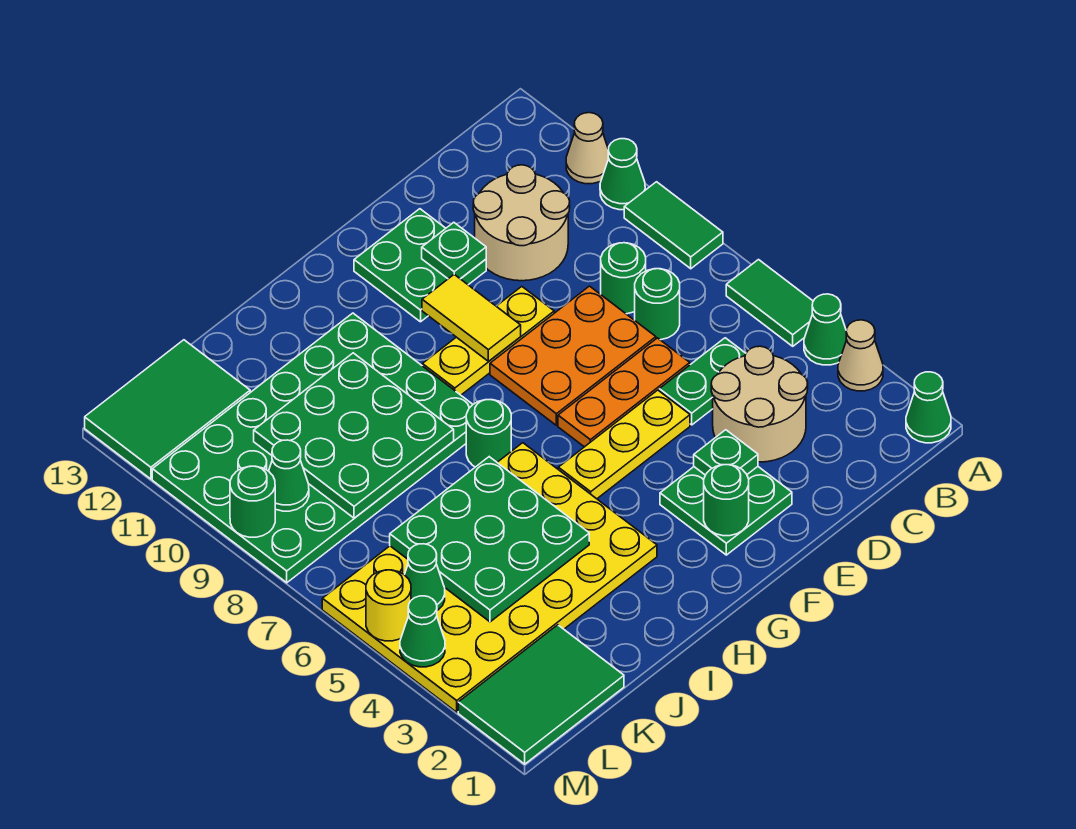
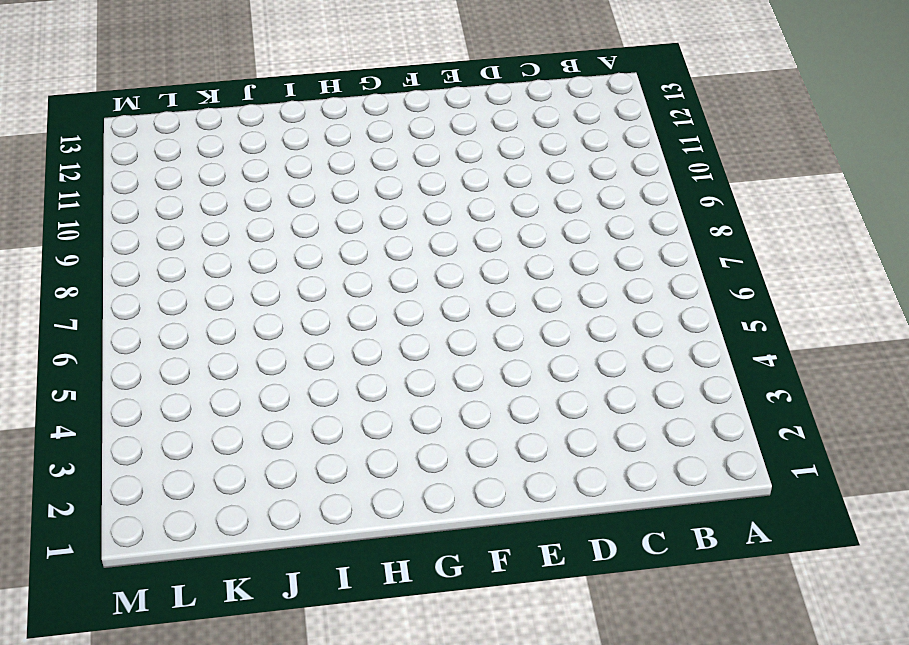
none -> green 1x1 cone [906,372,951,443]
none -> tan 1x1 cone [838,320,883,391]
none -> green 1x1 cone [804,294,847,365]
none -> green 1x2 tile [726,260,813,346]

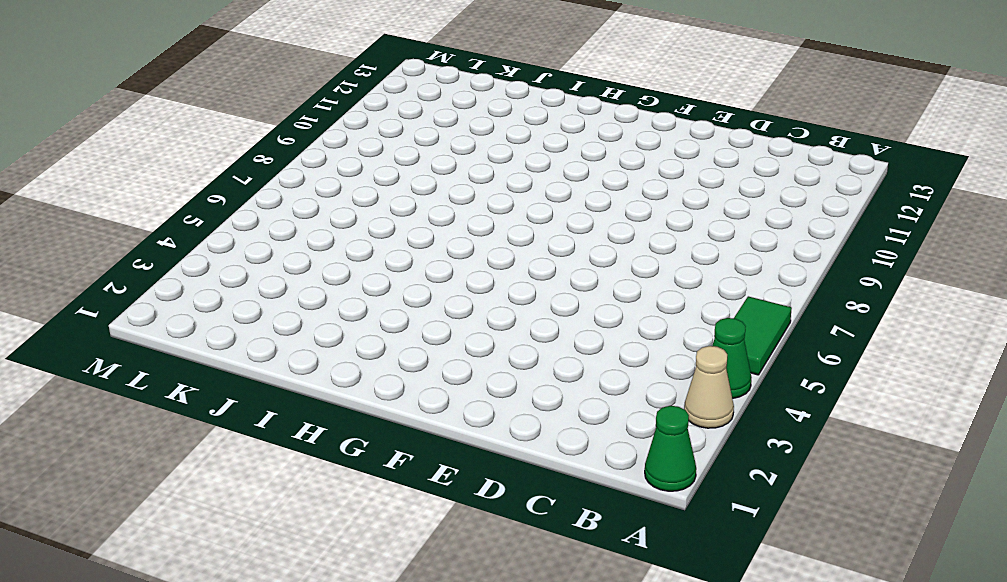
none -> green 1x2 tile [624,182,723,269]
none -> green 1x1 cone [600,139,645,210]
none -> tan 1x1 cone [566,113,609,184]
none -> tan 2x2 round brick [711,346,808,462]

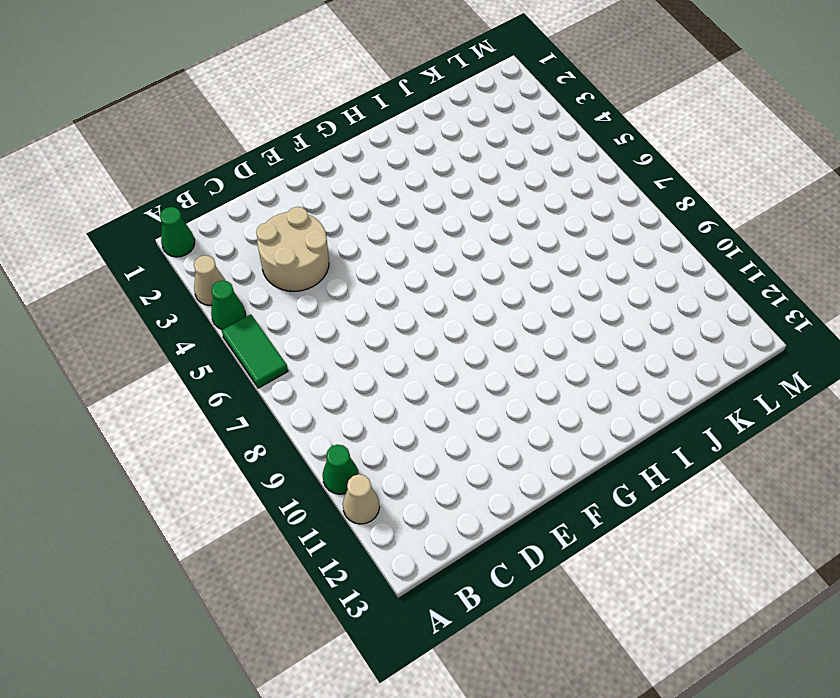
none -> green 1x2 tile [624,182,723,269]
none -> green 1x2 plate [659,338,746,425]
none -> green 1x1 round brick [635,269,680,340]
none -> green 1x1 round brick [601,243,646,314]

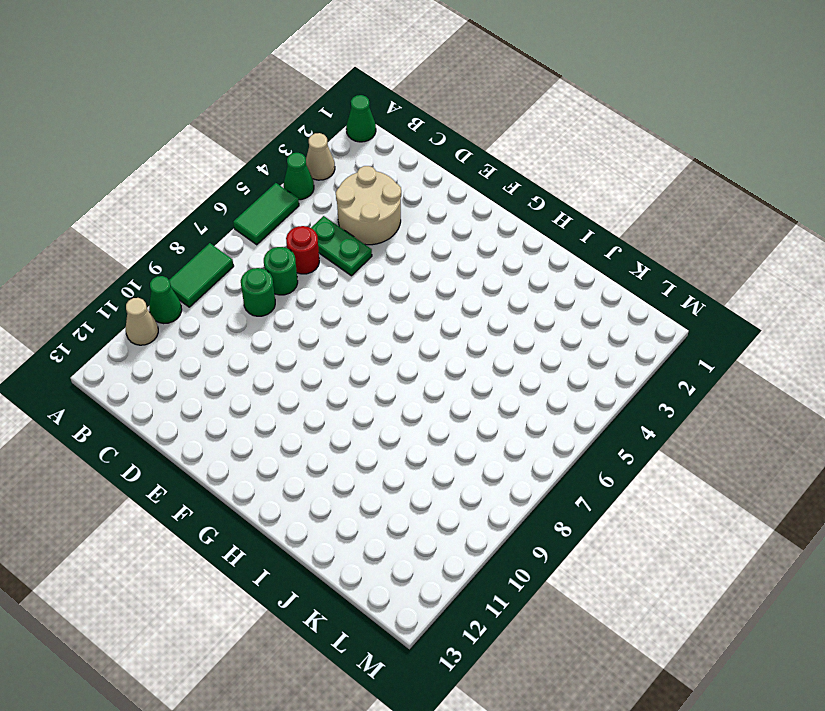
red 1x1 round brick [286,226,319,274] -> none
none -> tan 2x2 round brick [473,165,570,281]
none -> orange 1x3 plate [558,338,690,447]
none -> orange 2x3 plate [490,286,656,425]
none -> green 2x2 plate [660,467,792,555]

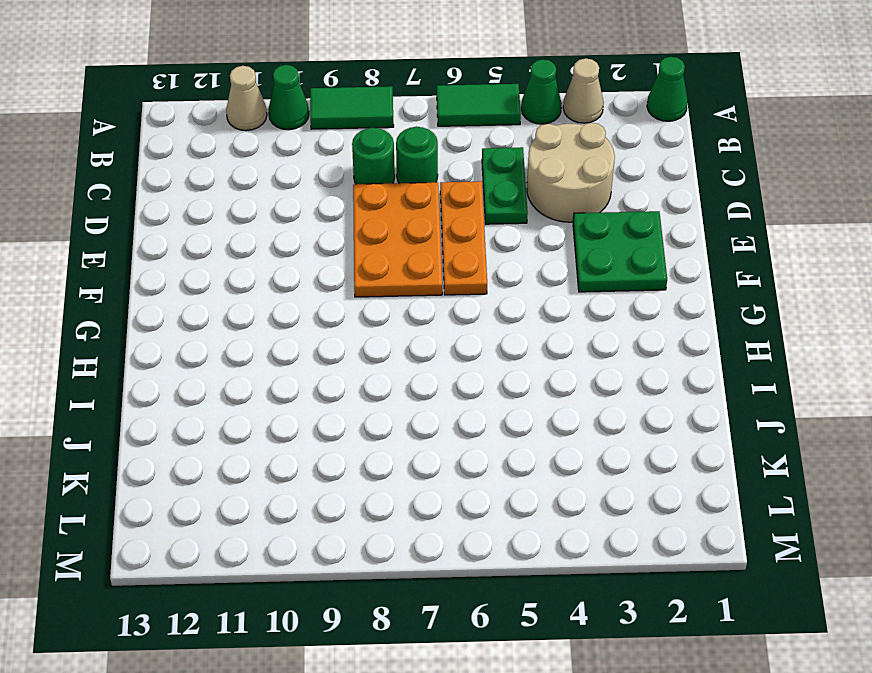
none -> tan 2x2 round brick [473,165,570,281]
none -> yellow 1x3 plate [558,390,690,499]
none -> yellow 1x3 plate [422,287,554,395]
none -> green 2x2 plate [354,209,486,322]

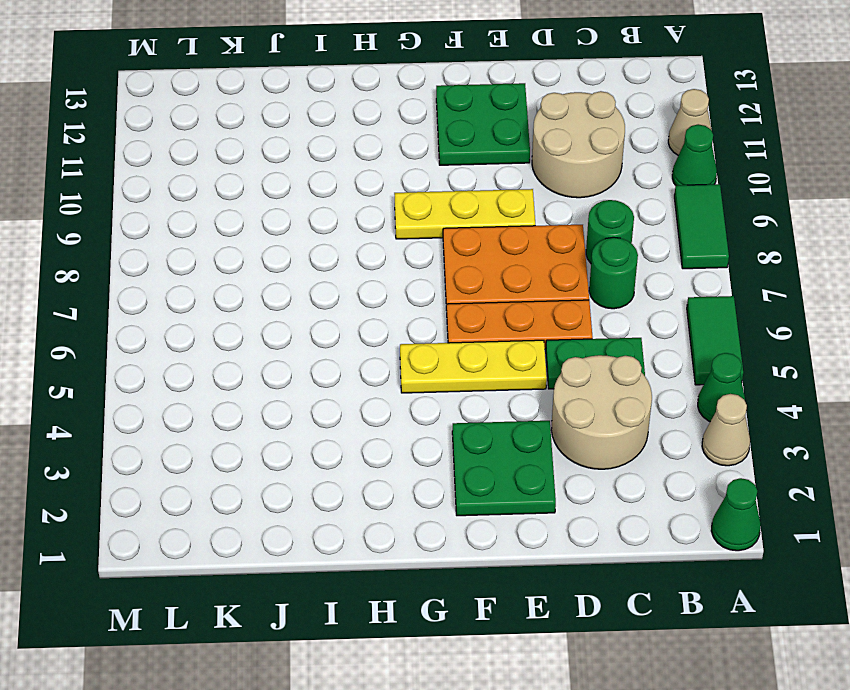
none -> yellow 4x6 plate [322,443,657,712]
none -> green 1x1 round brick [466,400,511,467]
none -> green 4x6 plate [152,313,473,583]
none -> green 2x3 tile [458,625,624,764]

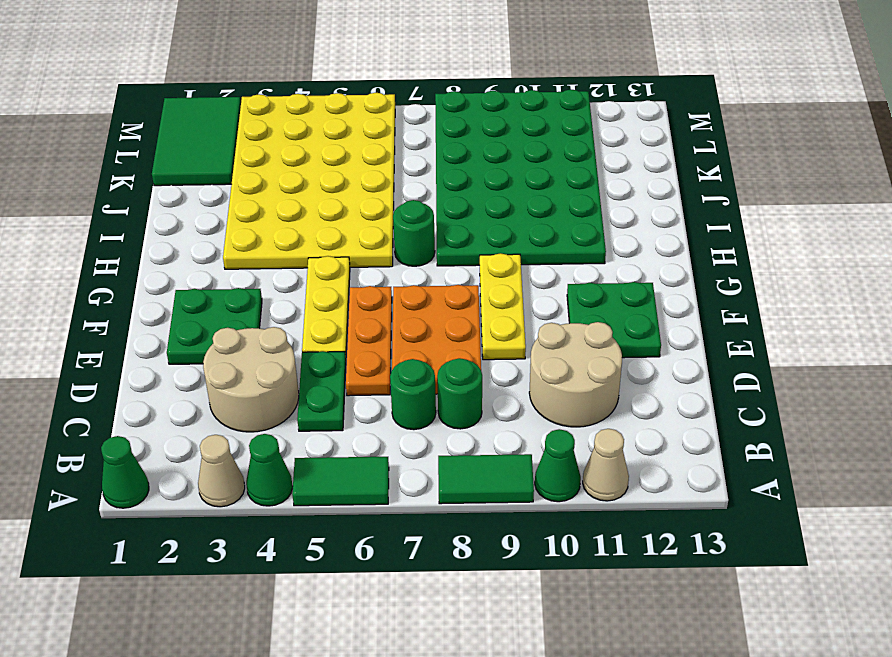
none -> green 2x3 tile [85,340,250,479]
none -> green 1x1 plate [694,430,758,475]
none -> green 1x1 plate [422,222,486,279]
none -> green 1x1 round brick [704,465,749,536]

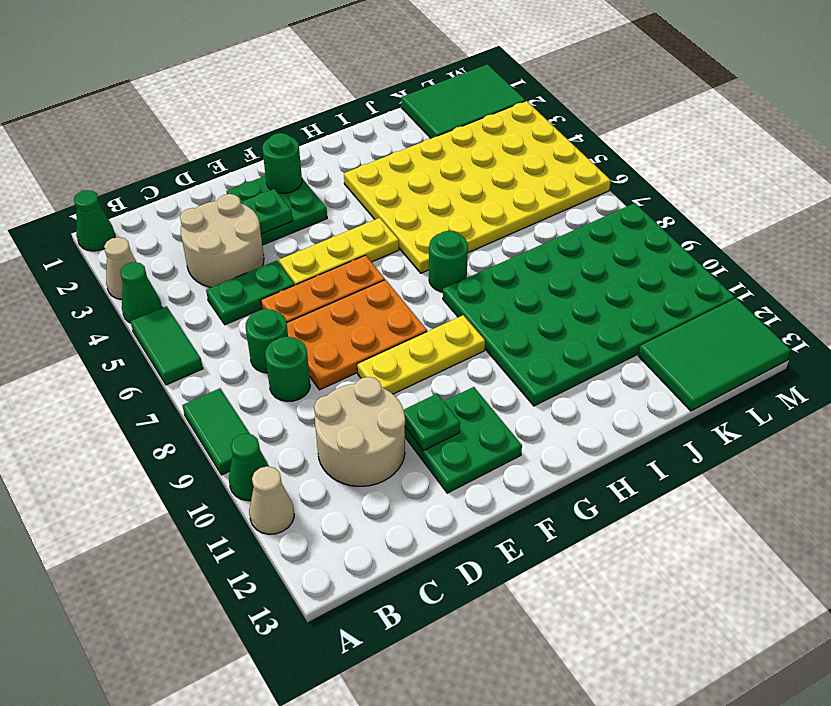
none -> yellow 1x2 tile [422,275,521,361]
none -> green 3x3 plate [390,457,589,622]
none -> green 3x3 plate [254,353,454,518]
none -> green 1x1 cone [405,544,445,610]

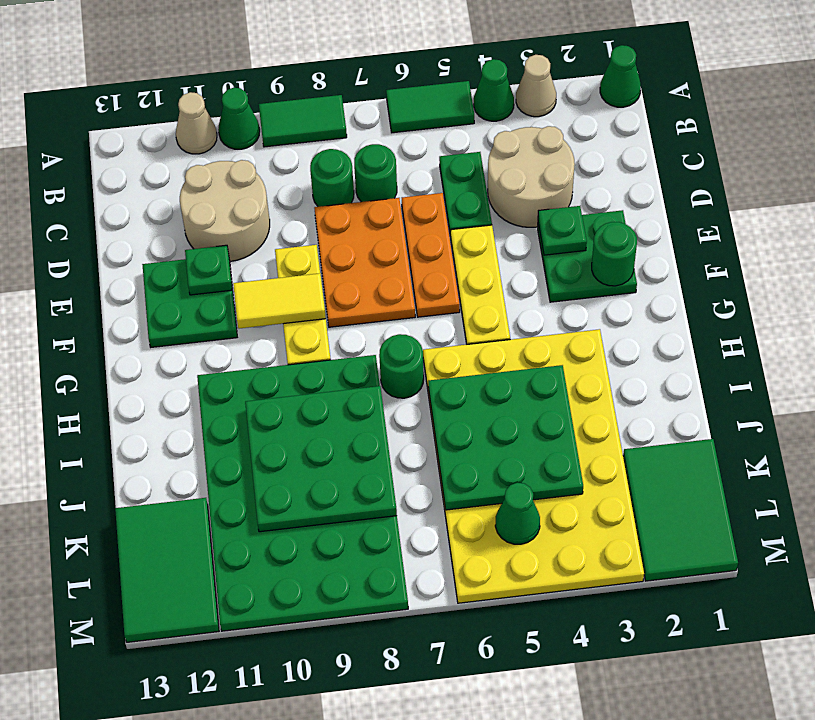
none -> green 1x1 cone [269,440,309,511]
none -> green 1x1 cone [400,596,445,667]
none -> yellow 1x1 round brick [366,570,411,641]
none -> green 1x1 round brick [230,466,275,537]

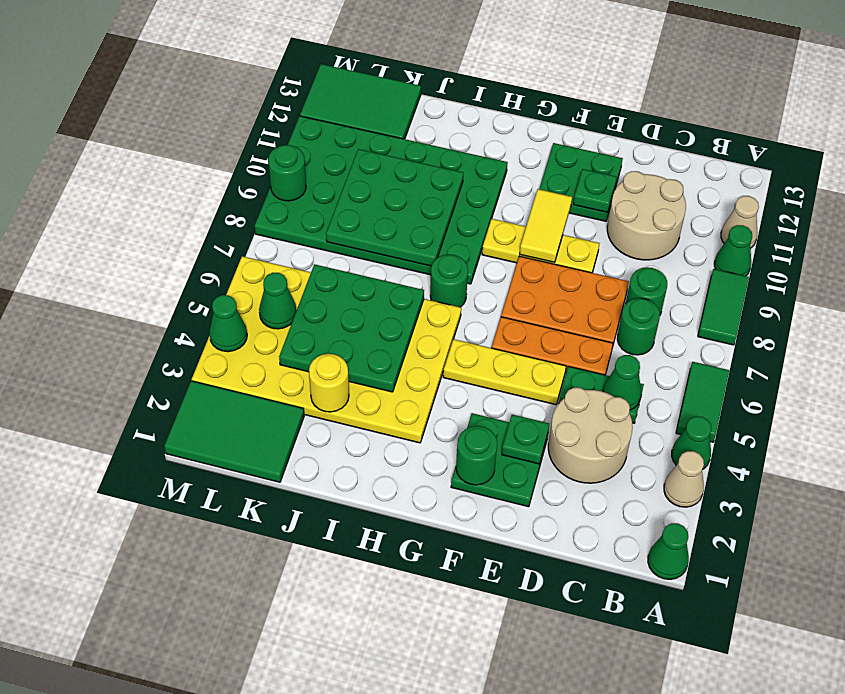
green 1x1 cone [603,355,641,410] -> green 1x1 cone moved to [269,440,309,511]
yellow 1x1 round brick [309,354,349,412] -> yellow 1x1 round brick moved to [366,570,411,641]

